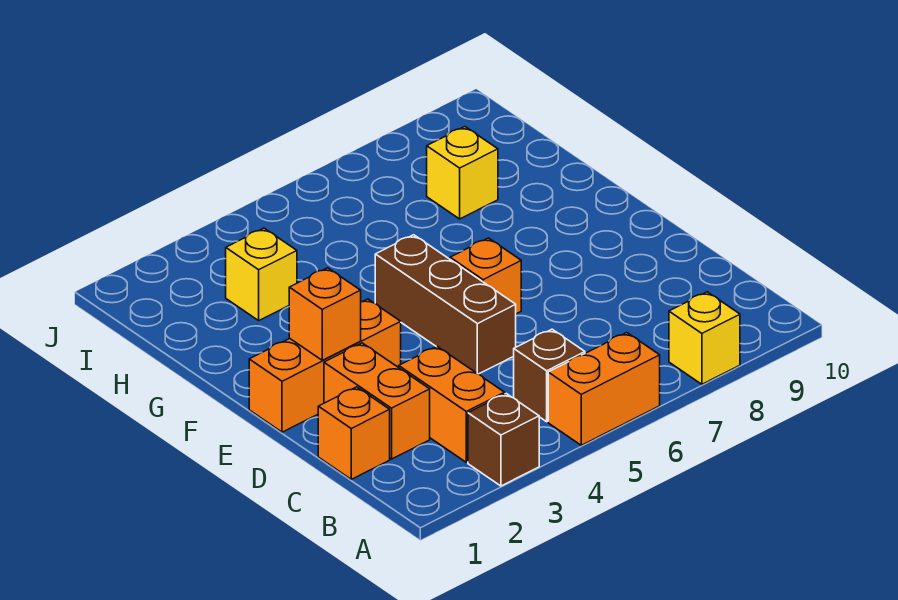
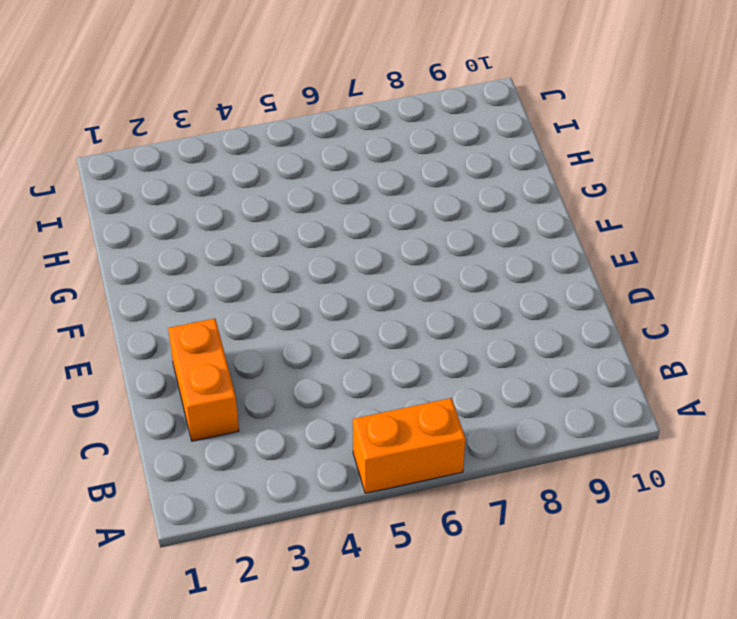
none -> brown 1x1 brick [468,394,539,486]
none -> yellow 1x1 brick [669,292,740,384]
none -> orange 1x2 brick [399,346,505,462]

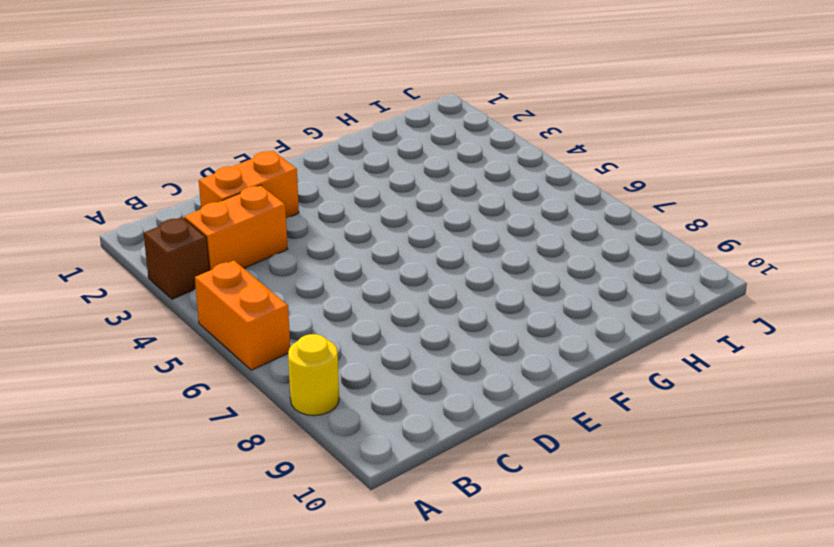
yellow 1x1 round brick [288,334,339,416] -> yellow 1x1 brick [669,292,740,384]
none -> brown 1x1 brick [514,329,585,422]
none -> orange 1x1 brick [318,387,390,479]
none -> brown 1x3 brick [375,235,516,374]

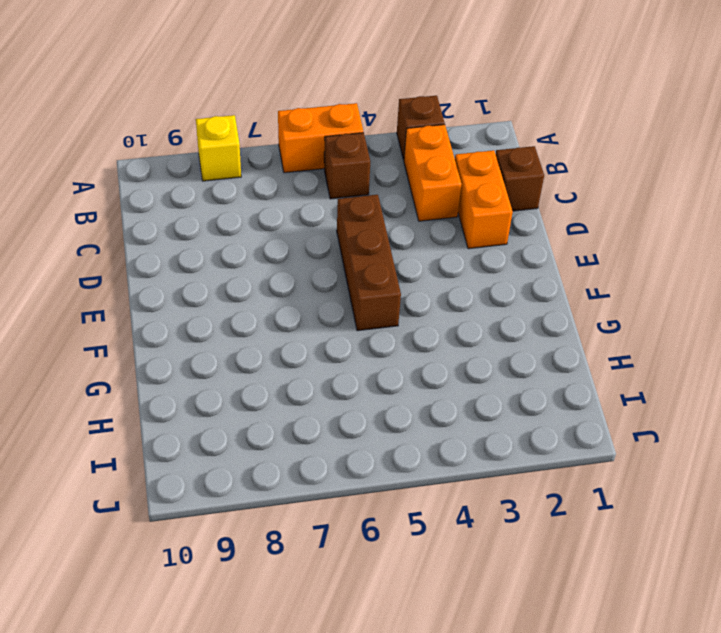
brown 1x1 brick [496,146,544,211] -> orange 1x1 brick [318,387,390,479]
none -> orange 1x3 brick [249,299,401,432]
none -> orange 1x1 brick [450,238,521,314]
none -> yellow 1x1 brick [226,228,297,320]

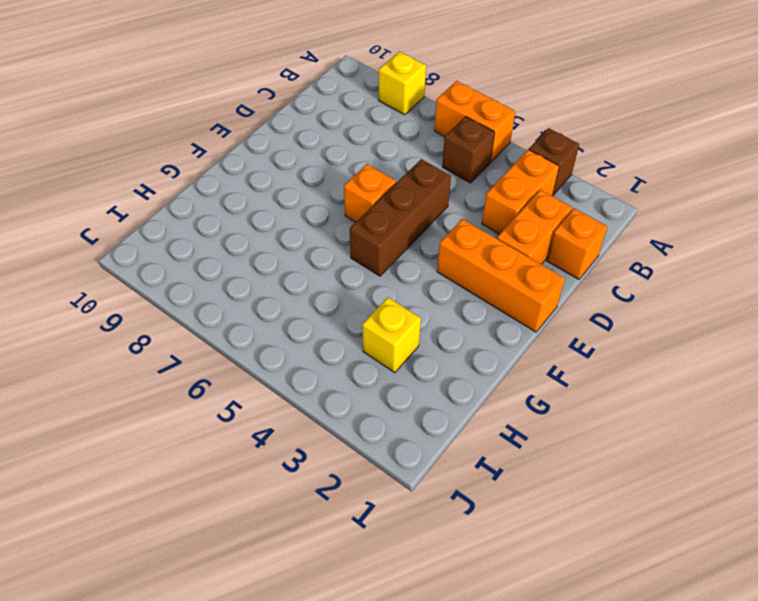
none -> yellow 1x1 brick [427,127,498,219]
none -> orange 1x1 brick [289,268,361,360]

